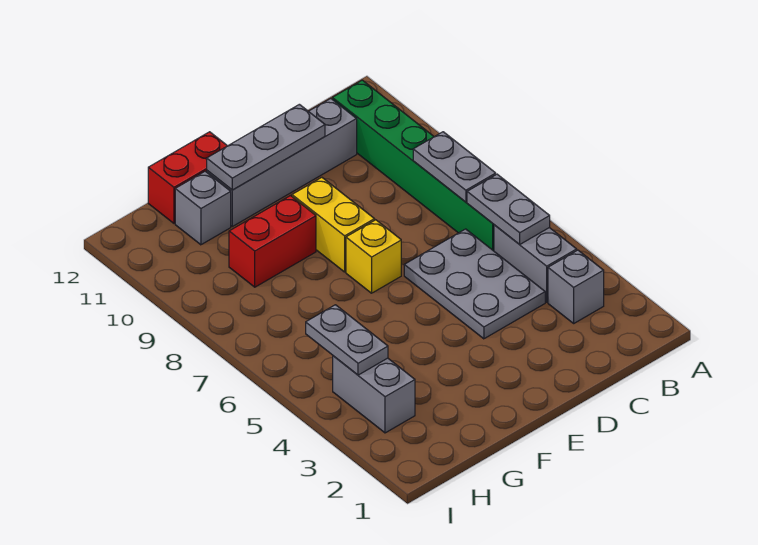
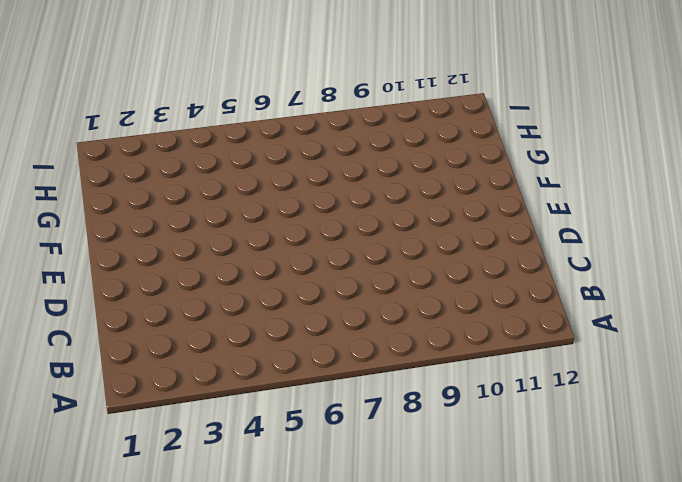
none -> grey 1x1 brick [548,250,604,323]
none -> grey 1x2 brick [494,225,577,302]
none -> green 1x6 brick [332,80,494,251]

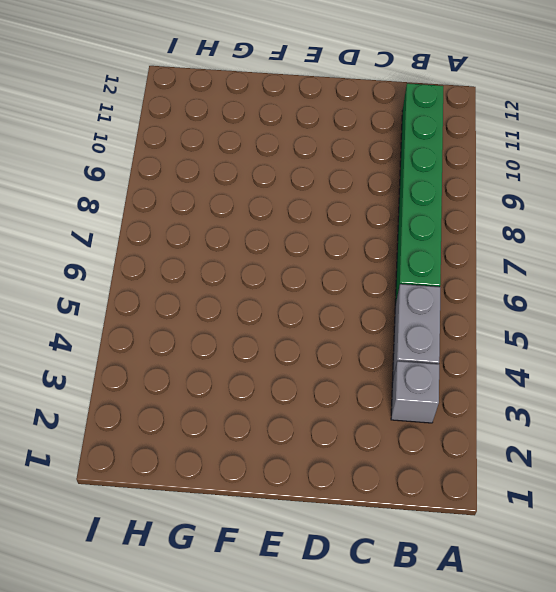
none -> grey 2x3 plate [404,229,545,339]
none -> grey 1x4 brick [207,99,357,226]
none -> yellow 1x1 brick [346,220,401,293]

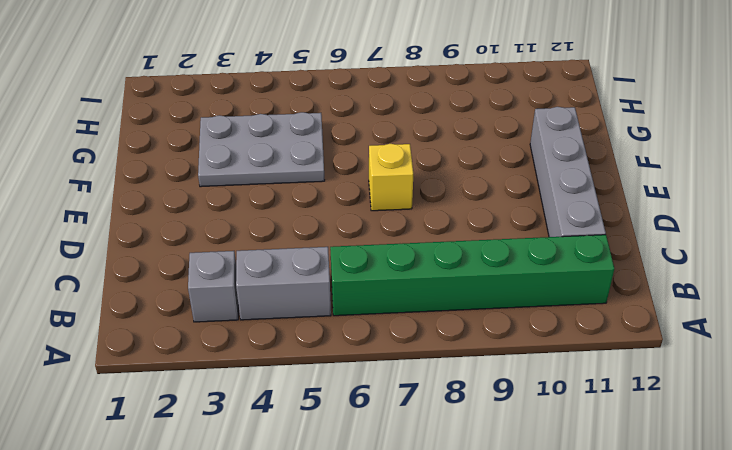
grey 2x3 plate [198,112,325,187] -> grey 2x3 plate moved to [404,229,545,339]
none -> yellow 1x2 brick [292,177,375,272]
none -> red 1x2 brick [229,196,316,287]
none -> red 1x2 brick [148,132,227,223]

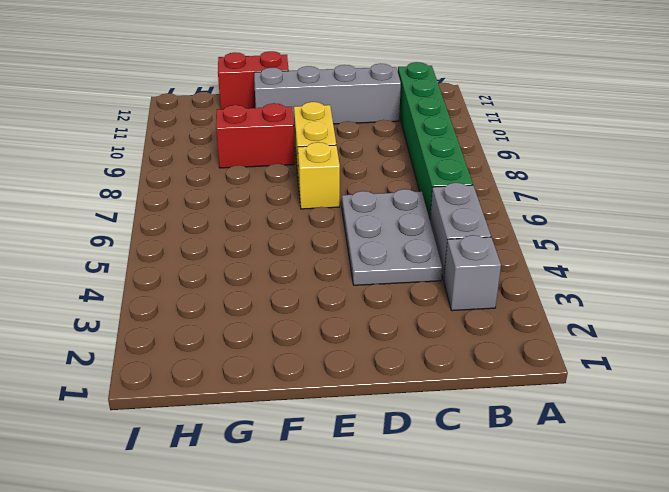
none -> grey 1x1 brick [175,171,231,245]
none -> grey 1x2 brick [333,356,415,433]
none -> grey 1x2 plate [467,174,550,245]

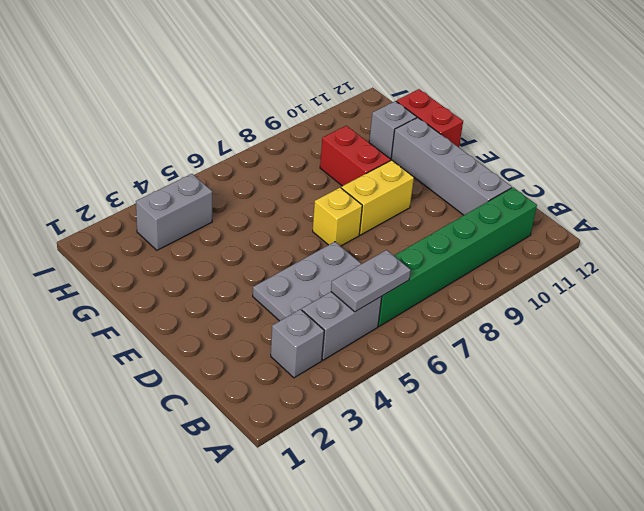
none -> grey 1x2 plate [413,132,496,202]
none -> grey 1x3 plate [207,104,325,190]
none -> grey 1x2 plate [306,305,388,375]

